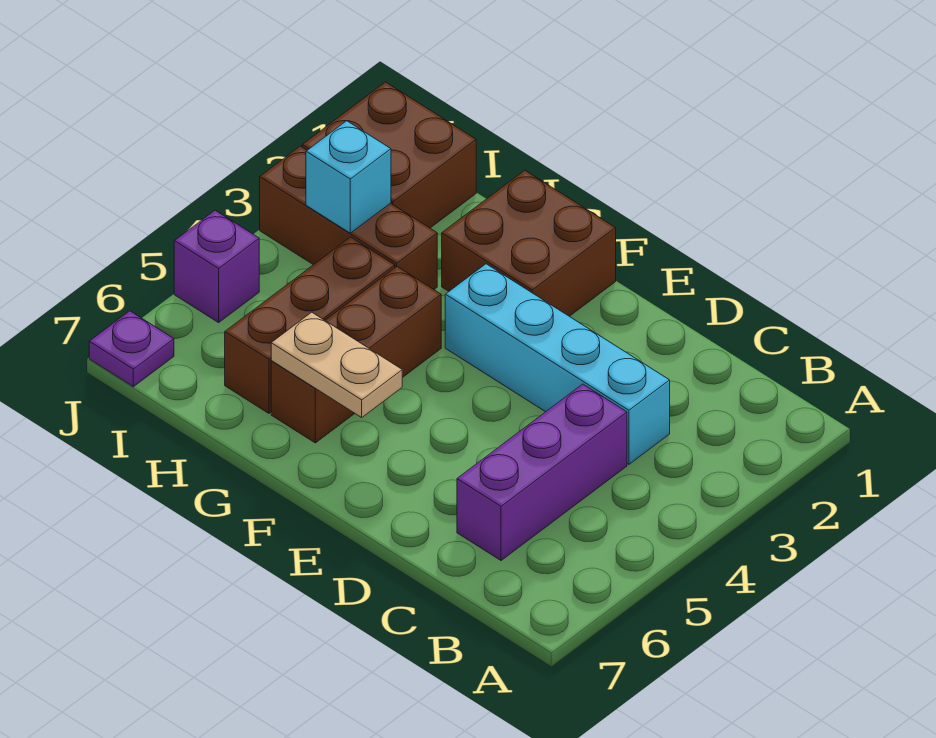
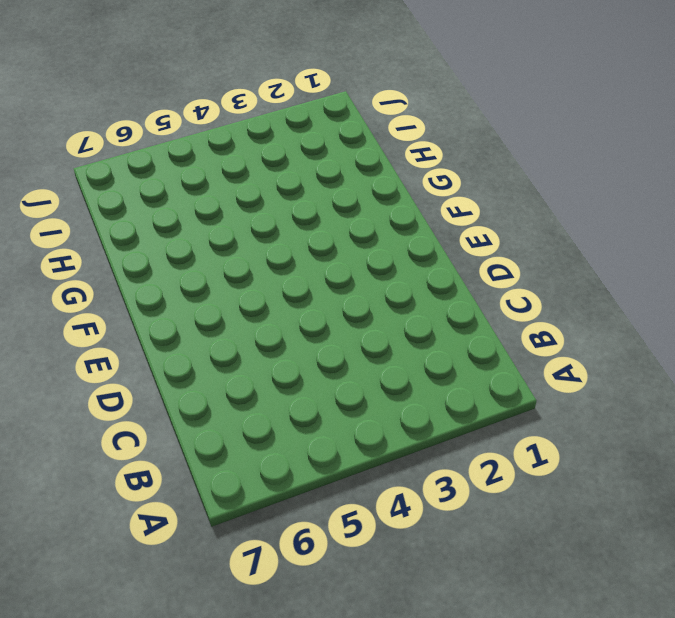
none -> cyan 1x4 brick [445,264,670,464]
none -> purple 1x3 brick [457,384,627,561]

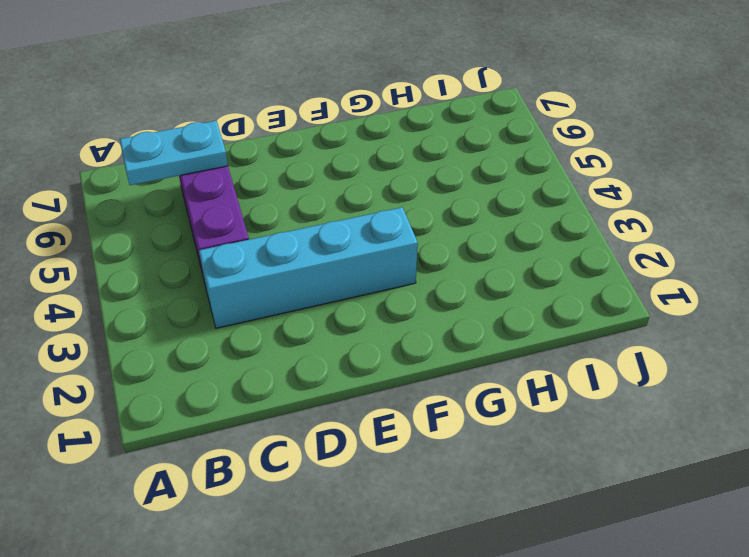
cyan 1x2 plate [120,121,228,185] -> none
none -> brown 2x2 brick [442,170,616,316]
none -> brown 1x3 brick [271,267,441,443]

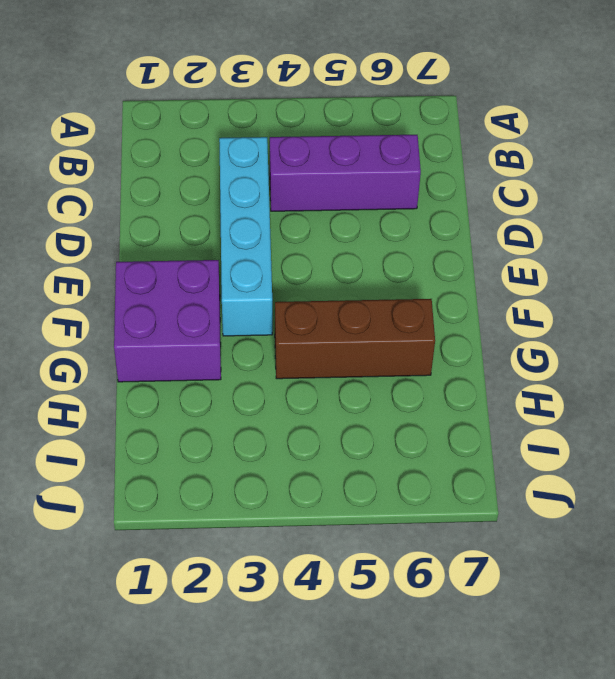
purple 2x2 brick [114,260,221,382] -> brown 2x2 brick [442,170,616,316]
none -> brown 1x3 brick [260,146,437,289]
none -> brown 1x3 brick [225,237,395,413]

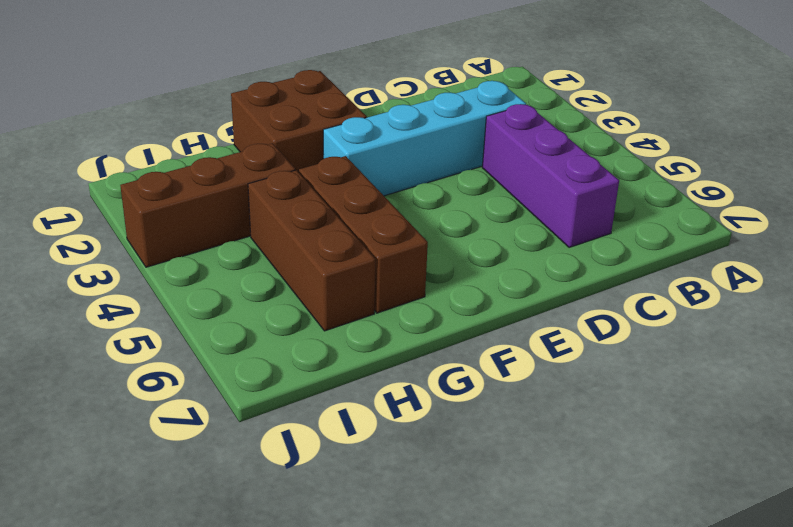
none -> brown 2x2 brick [302,82,476,228]
none -> purple 1x1 brick [174,210,259,323]

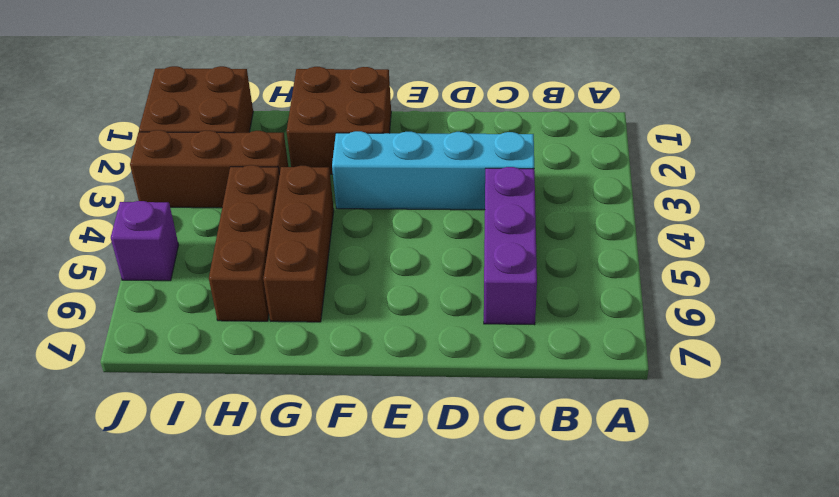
none -> purple 1x1 plate [89,311,174,387]
none -> tan 1x2 plate [271,312,402,417]

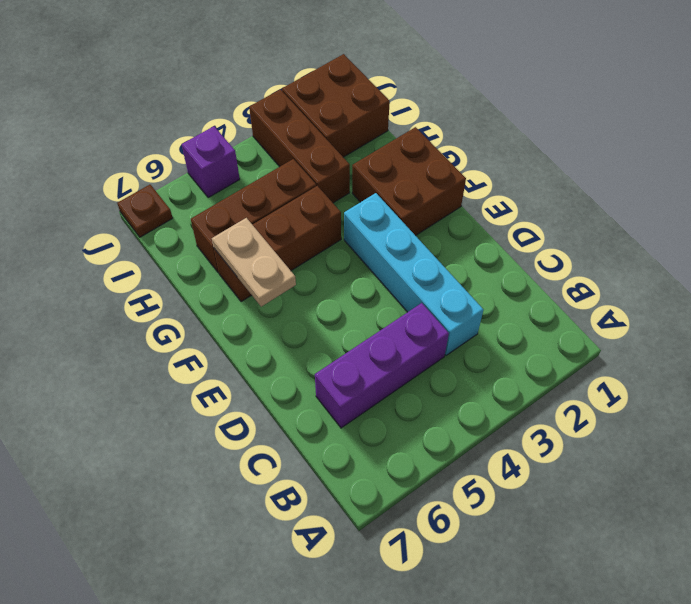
brown 1x1 plate [117,185,173,237] -> purple 1x1 plate [89,311,174,387]
none -> cyan 1x1 brick [306,121,391,233]

